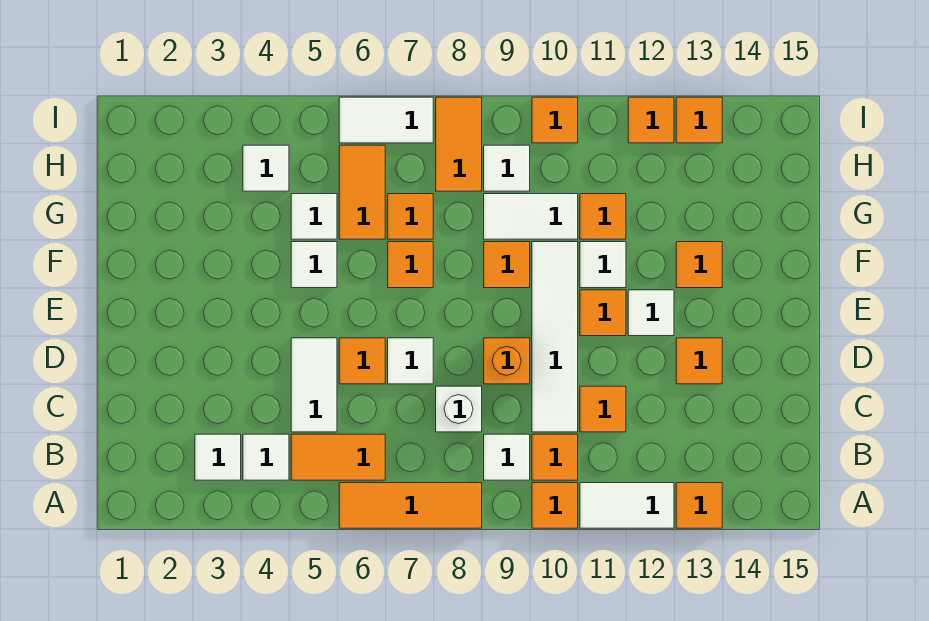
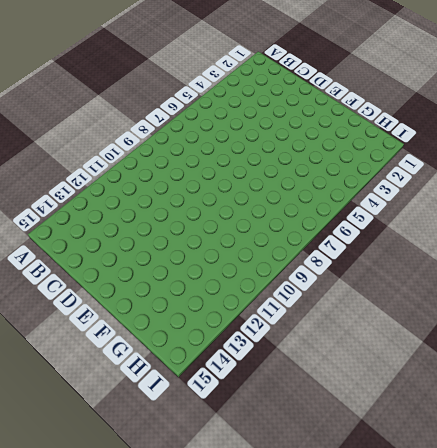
none -> orange 1x3 tile [339,483,482,528]
none -> orange 1x1 tile [532,483,578,528]
none -> white 1x2 tile [580,483,674,528]
none -> orange 1x1 tile [676,483,722,528]

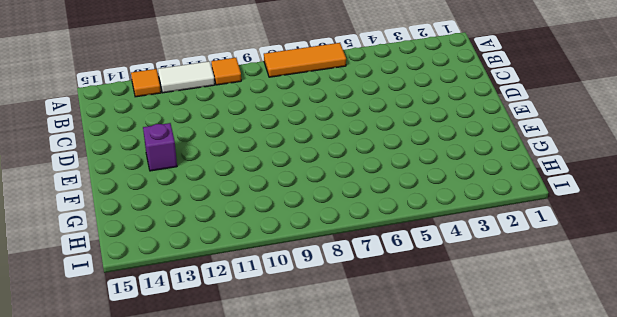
purple 1x1 brick [143,123,177,171] -> none
none -> white 1x1 tile [195,434,241,480]
none -> white 1x1 tile [243,434,289,480]
none -> orange 1x2 tile [291,434,385,480]
none -> white 1x1 tile [484,434,530,480]

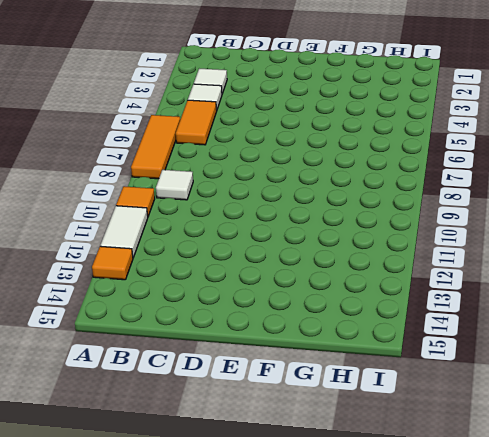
none -> orange 1x1 tile [532,434,578,480]
none -> white 1x2 tile [291,338,337,432]
none -> white 1x1 brick [436,386,482,432]
none -> white 1x4 tile [532,242,578,432]

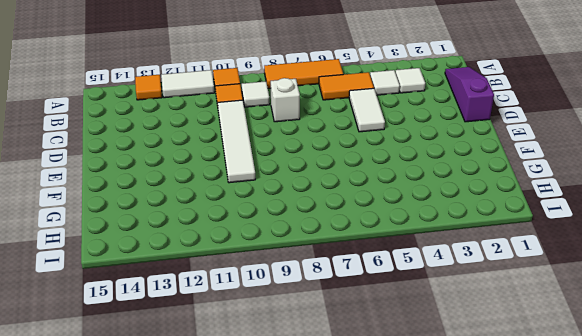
purple 1x3 slope [445,67,494,122] -> none
none -> orange 1x1 tile [580,386,626,432]
none -> orange 1x1 tile [339,338,385,384]
none -> white 1x1 tile [388,338,433,384]
none -> orange 1x1 brick [484,338,530,384]

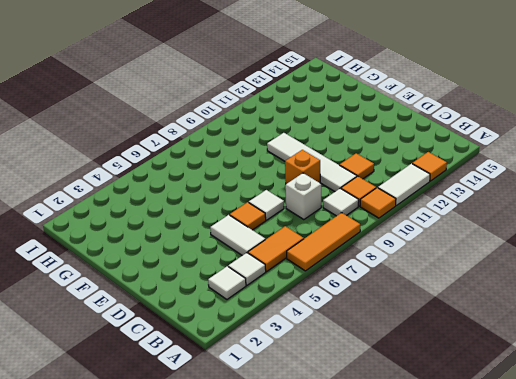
none -> orange 1x1 tile [676,338,722,384]
none -> orange 1x1 tile [580,290,626,336]
none -> white 1x1 tile [628,290,674,336]
none -> white 1x1 tile [291,242,337,288]

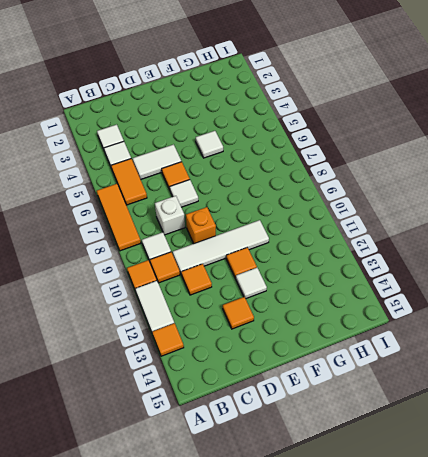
none -> orange 1x1 tile [388,242,433,288]
none -> orange 1x1 tile [484,242,530,288]
none -> white 1x1 tile [580,242,626,288]
none -> orange 1x1 tile [676,242,722,288]

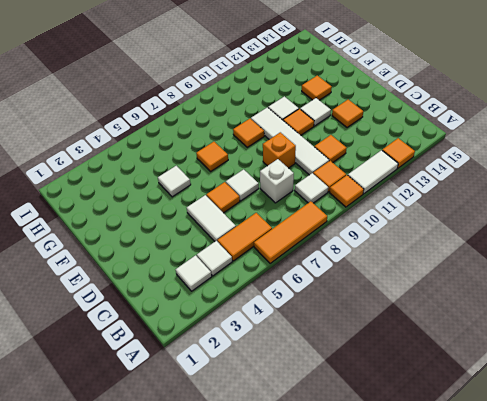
none -> white 1x1 tile [291,194,337,239]
none -> orange 1x2 tile [339,145,385,239]
none -> orange 1x1 tile [388,194,433,239]
none -> white 1x2 tile [484,194,578,239]

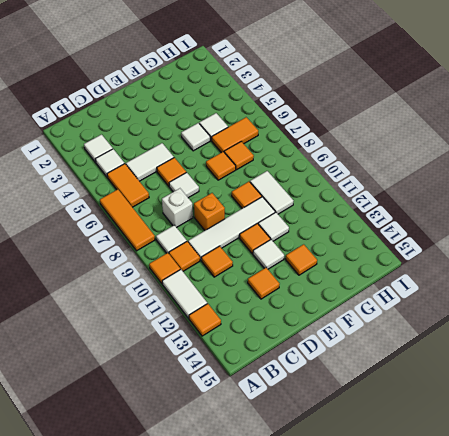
none -> orange 1x1 tile [580,194,626,239]
none -> white 1x1 tile [243,145,289,191]
none -> orange 1x2 tile [436,97,482,191]
none -> white 1x1 tile [484,145,530,191]

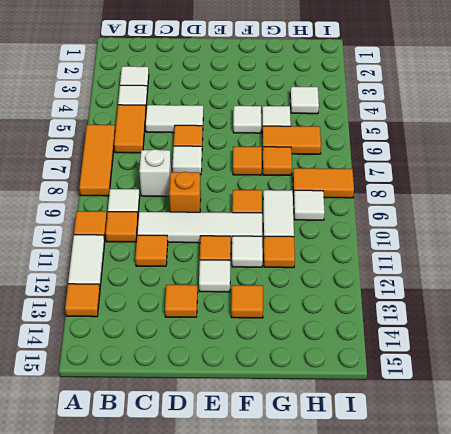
none -> white 1x2 tile [339,97,433,143]
none -> orange 1x1 tile [532,97,578,143]
none -> orange 1x1 tile [628,97,674,143]
none -> orange 1x1 tile [676,97,722,143]

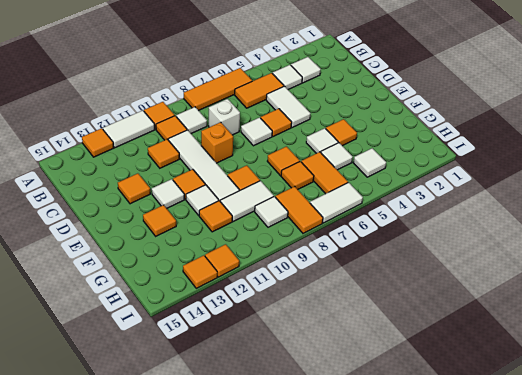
orange 1x1 tile [326,119,357,146] -> orange 1x1 tile moved to [532,97,578,143]

